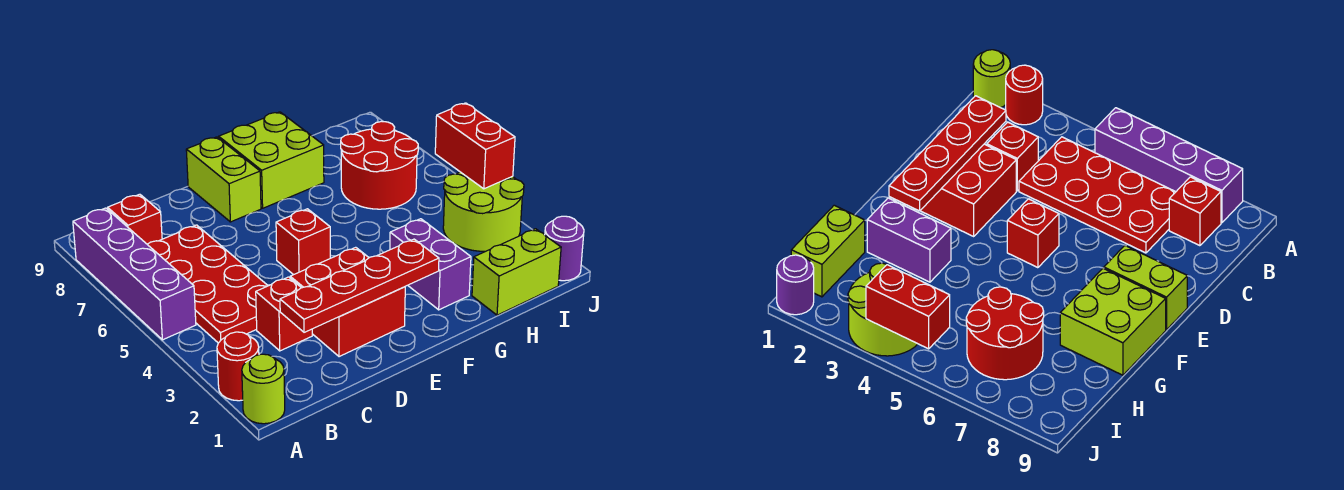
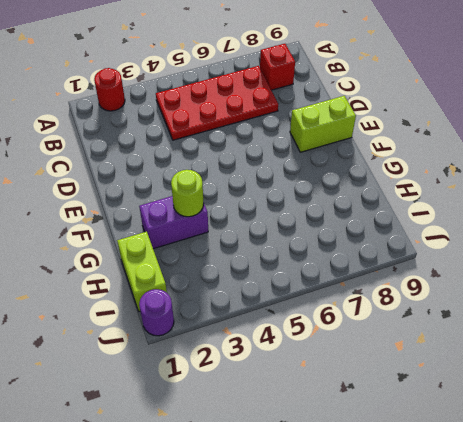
lime 1x1 round brick [171,170,204,217] -> lime 1x1 round brick moved to [242,354,285,424]
none -> purple 1x4 brick [73,208,196,340]
none -> red 1x1 brick [256,277,312,351]
none -> red 2x2 brick [290,247,405,357]

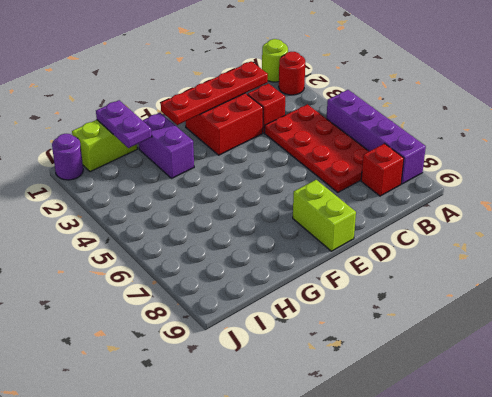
purple 1x2 plate [96,100,152,148] -> none
none -> red 1x1 brick [276,209,330,275]
none -> lime 2x2 brick [219,112,324,208]
none -> red 2x2 round brick [341,121,418,209]

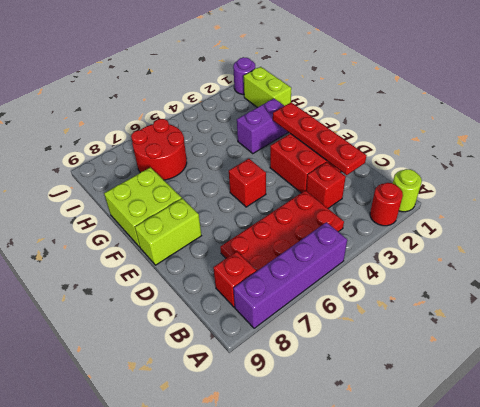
none -> lime 2x2 round brick [443,172,524,251]
none -> red 1x2 brick [435,103,515,189]

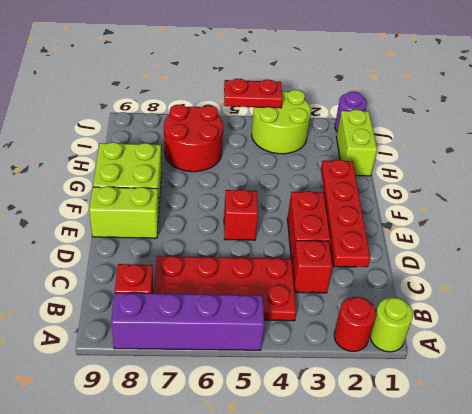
red 1x2 plate [224,79,283,108] -> red 1x2 brick [435,103,515,189]
none -> purple 1x2 brick [390,219,471,310]

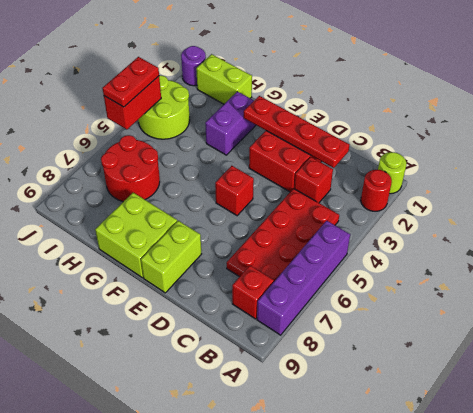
red 1x2 plate [103,57,159,107] -> none

